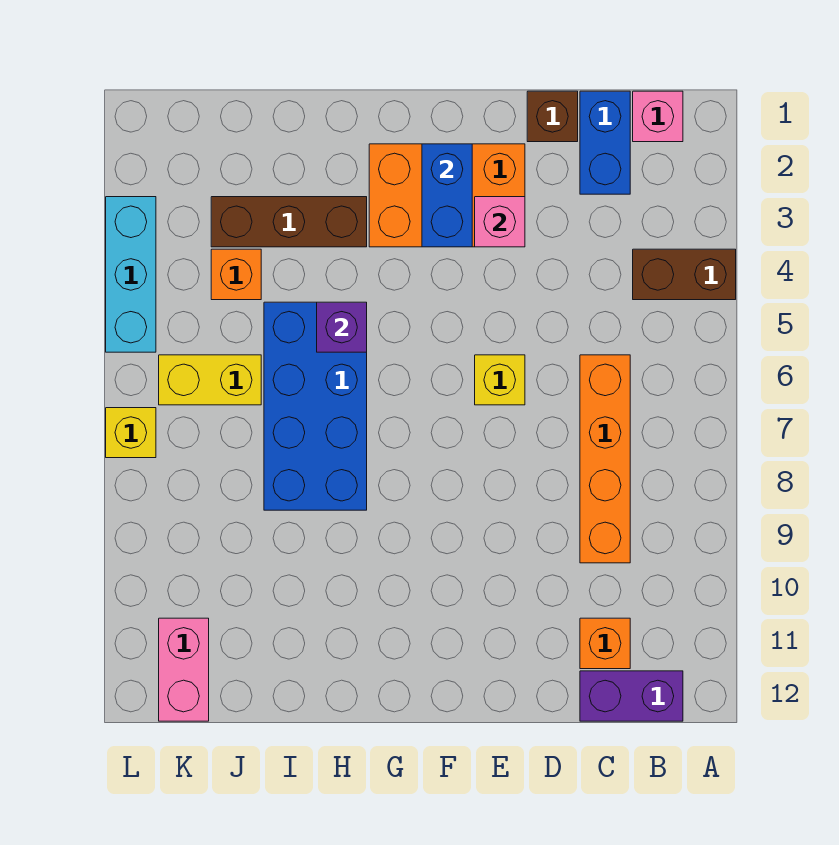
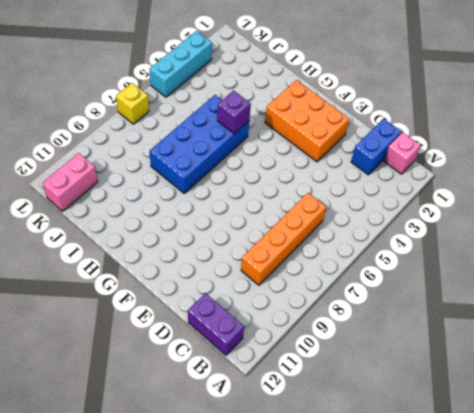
none -> brown 1x2 brick [633,249,736,300]
none -> orange 1x1 brick [580,618,630,669]
none -> brown 1x1 brick [527,91,578,142]

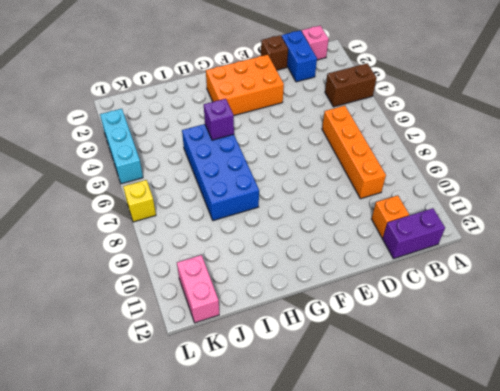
none -> yellow 1x1 brick [475,355,525,405]
none -> brown 1x3 brick [211,197,367,247]
none -> orange 1x1 brick [211,249,261,300]

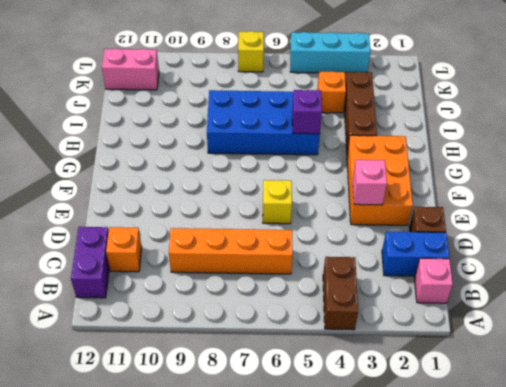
none -> yellow 1x2 brick [159,355,261,405]
none -> blue 1x2 brick [422,144,472,247]

